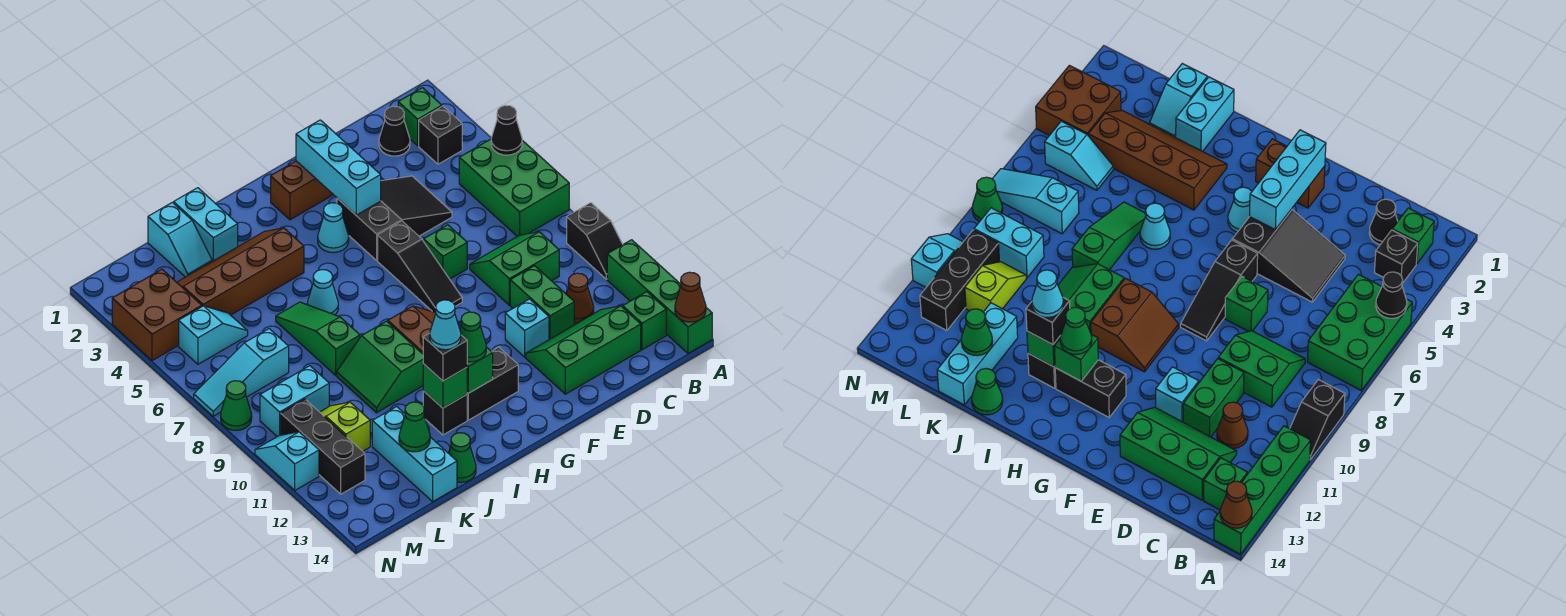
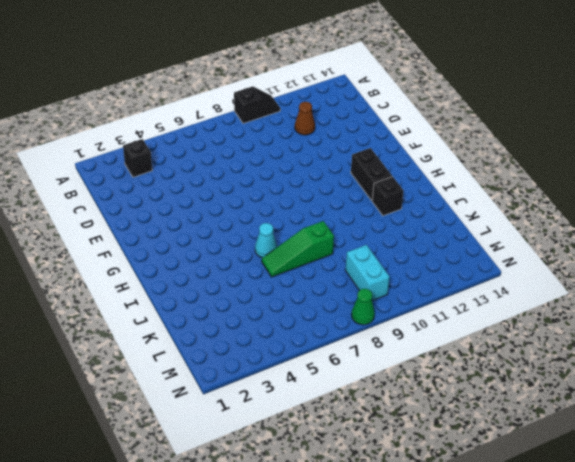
none -> green 2x3 brick [459,139,569,236]
none -> green 1x4 brick [607,240,712,353]
none -> green 1x1 brick [398,88,442,146]
none -> green 1x1 brick [623,292,666,350]

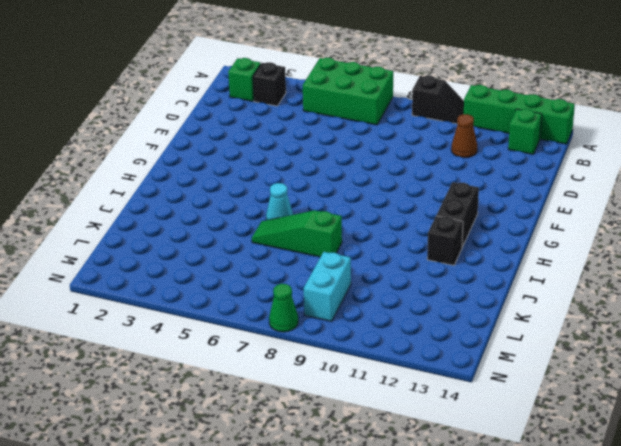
none -> black 1x1 cone [379,106,410,156]
none -> green 2x2 slope [470,232,559,305]
none -> green 2x3 slope [526,306,641,394]
none -> black 2x3 slope [337,176,452,260]

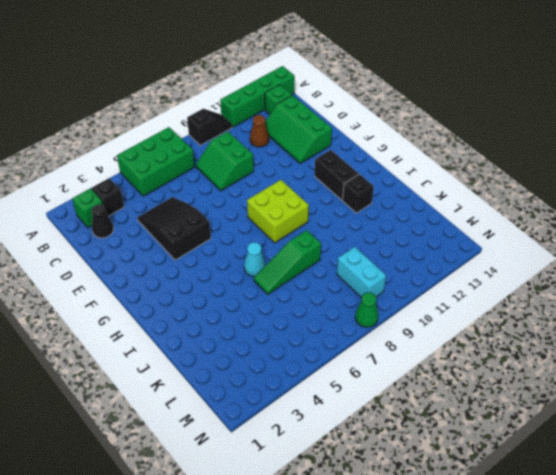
lime 2x2 brick [247,180,309,243] -> brown 2x2 slope [388,306,436,354]
none -> green 1x2 brick [510,266,574,339]
none -> green 1x1 brick [424,225,467,279]
none -> cyan 1x1 brick [505,299,549,357]
none -> brown 1x2 brick [271,161,333,220]

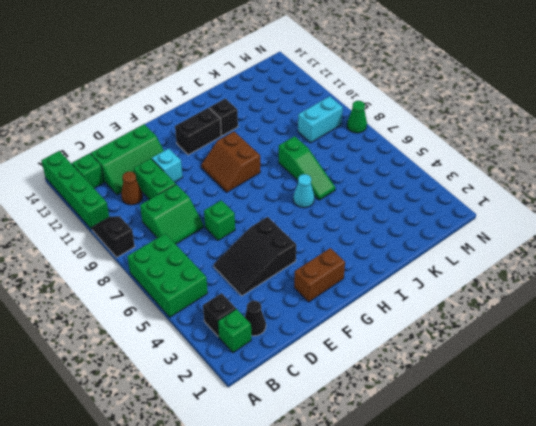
none -> black 1x3 slope [378,221,462,313]
none -> cyan 1x1 cone [318,203,349,253]
none -> brown 2x4 slope [177,228,304,315]
none -> green 2x2 slope [337,321,423,413]

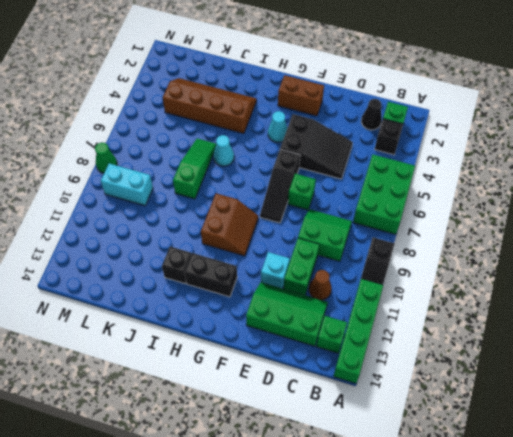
none -> green 2x2 slope [337,321,423,413]
none -> cyan 1x2 brick [174,188,238,261]
none -> green 1x1 cone [449,433,476,482]
none -> cyan 1x2 slope [148,203,212,277]

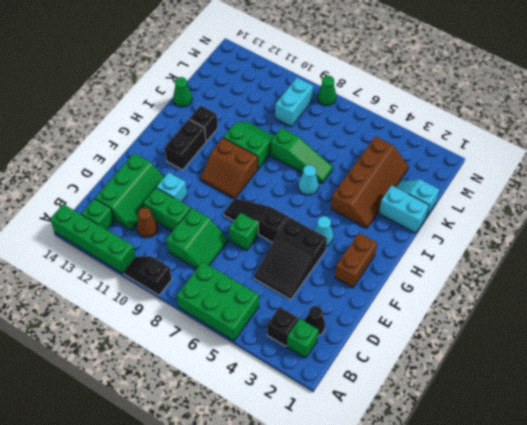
none -> cyan 1x3 brick [372,406,457,501]
none -> cyan 1x2 slope [179,306,248,364]
none -> cyan 1x3 slope [194,329,289,416]
none -> lime 1x2 slope [320,402,370,451]

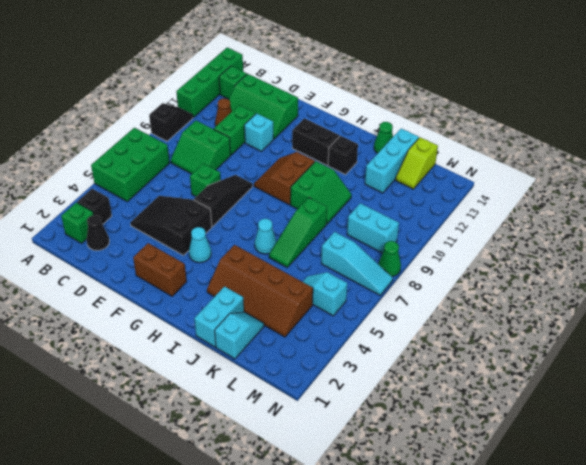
lime 1x2 slope [396,137,438,189] -> lime 1x2 slope moved to [320,402,370,451]
none -> brown 2x2 brick [112,269,202,361]
none -> black 1x3 brick [281,399,365,494]
none -> cyan 1x2 slope [255,432,319,490]
none -> black 1x1 cone [491,105,522,155]

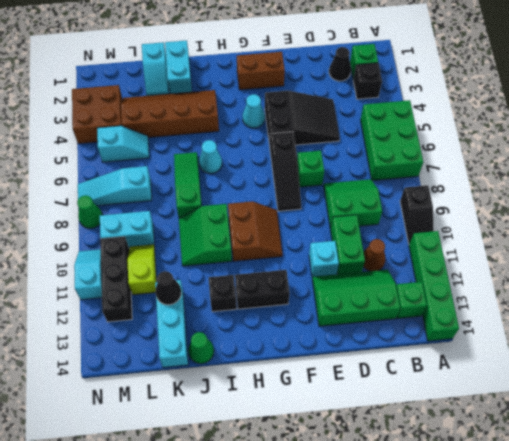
black 1x1 cone [155,271,181,305] -> black 1x1 cone moved to [491,105,522,155]
none -> brown 1x1 cone [675,272,706,322]
none -> cyan 1x3 brick [296,120,381,215]
none -> green 1x1 brick [467,347,493,393]
none -> green 1x1 brick [423,364,467,408]

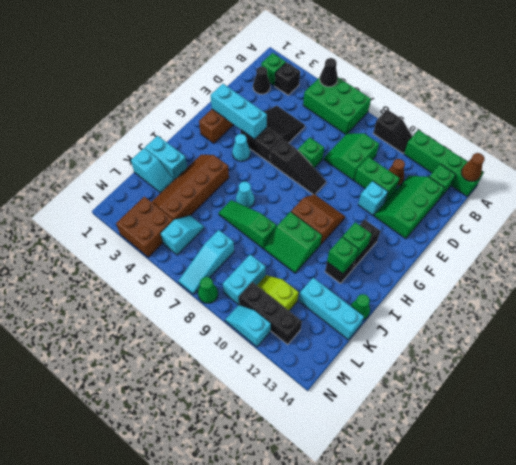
none -> green 1x1 cone [399,402,430,452]
none -> green 1x1 cone [460,312,486,362]
none -> black 1x1 brick [423,333,467,381]
none -> cyan 1x1 cone [430,300,461,350]

